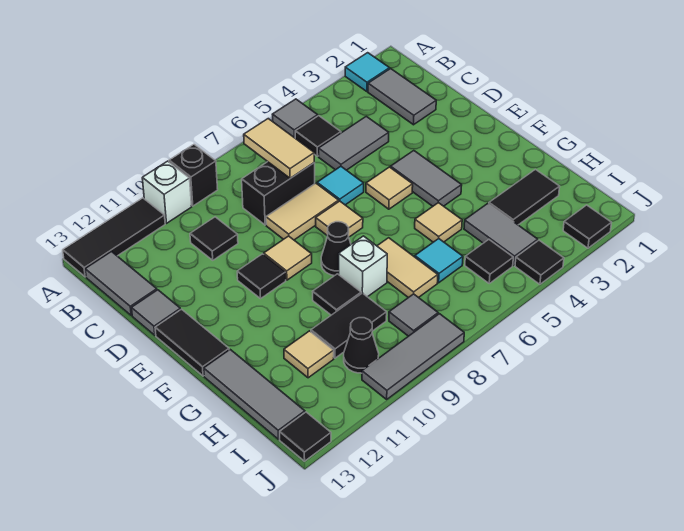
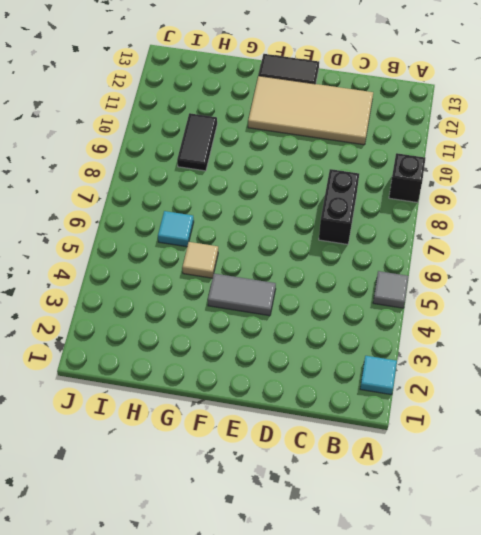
tan 2x4 tile [248,76,373,145] -> none
none -> white 1x1 brick [142,161,192,223]
none -> black 1x3 tile [63,198,165,277]
none -> grey 1x2 tile [368,69,436,125]
none -> black 1x1 tile [295,116,341,156]

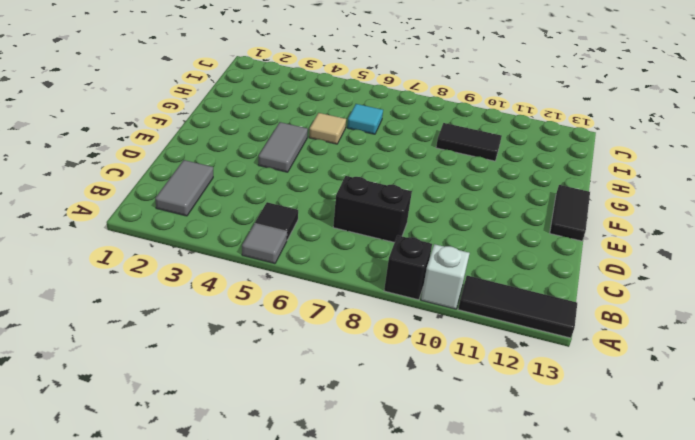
none -> cyan 1x1 tile [345,53,390,92]
none -> grey 1x2 tile [85,252,157,315]
none -> grey 1x2 tile [319,116,389,170]
none -> black 1x1 tile [190,217,238,260]

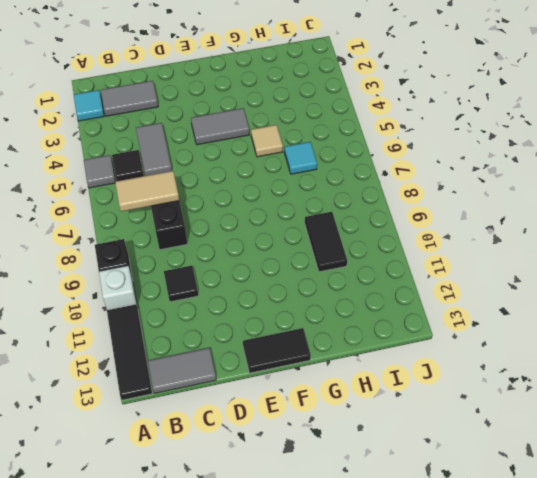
none -> cyan 1x1 tile [317,166,364,205]
none -> tan 1x2 tile [266,183,339,240]
none -> grey 1x1 tile [132,290,181,335]
none -> tan 1x1 tile [366,167,413,209]

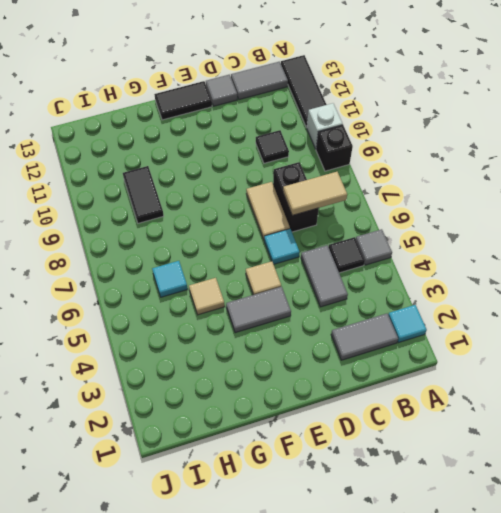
none -> tan 1x1 tile [316,201,363,237]
none -> tan 1x1 tile [264,236,312,280]
none -> black 1x1 tile [237,254,286,299]
none -> black 1x1 cone [321,222,351,276]

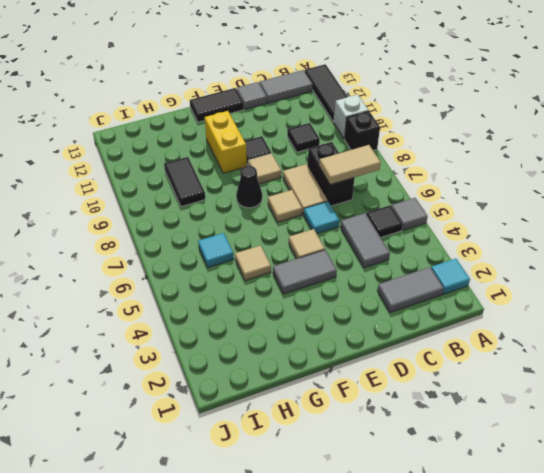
yellow 1x2 brick [205,111,247,173] -> none
none -> tan 1x2 tile [377,238,438,298]
none -> white 1x1 brick [339,236,387,297]
none -> black 1x1 tile [313,274,361,315]
none -> grey 1x3 tile [204,350,305,439]

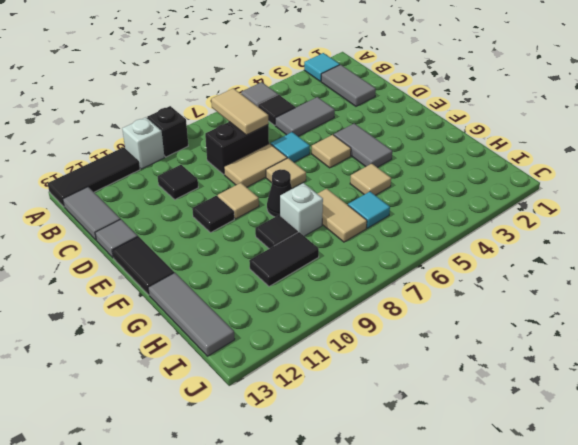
none -> black 1x2 tile [489,169,560,225]
none -> grey 1x2 tile [464,204,538,265]
none -> tan 1x1 tile [284,331,334,378]
none -> black 1x1 tile [465,240,513,283]

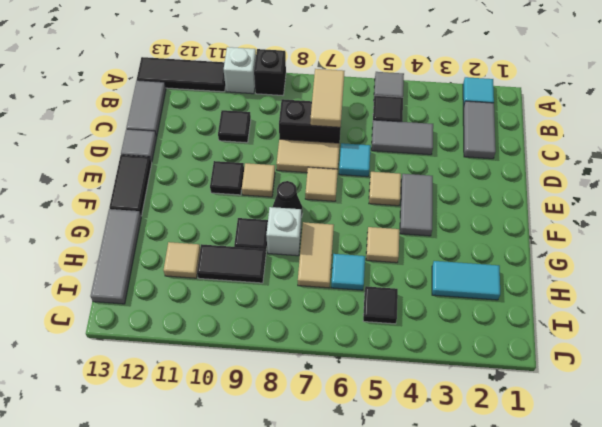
cyan 1x2 tile [432,261,500,300] -> black 1x2 tile [489,169,560,225]
none -> grey 1x2 tile [464,204,538,265]
none -> grey 1x1 tile [389,294,438,336]
none -> black 1x1 cone [344,318,379,373]
none -> black 1x1 tile [563,205,611,248]

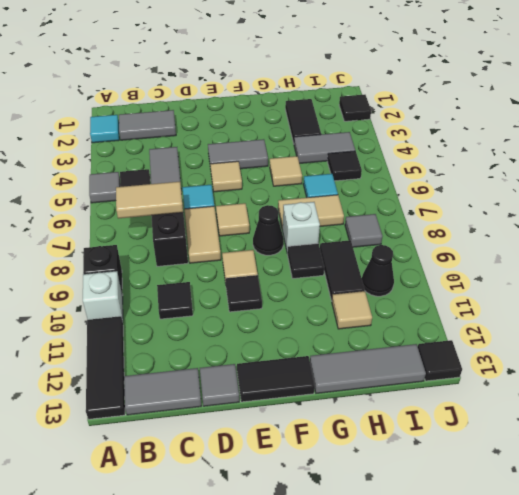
none -> black 1x1 tile [515,240,564,284]
none -> grey 1x3 tile [362,314,464,399]

